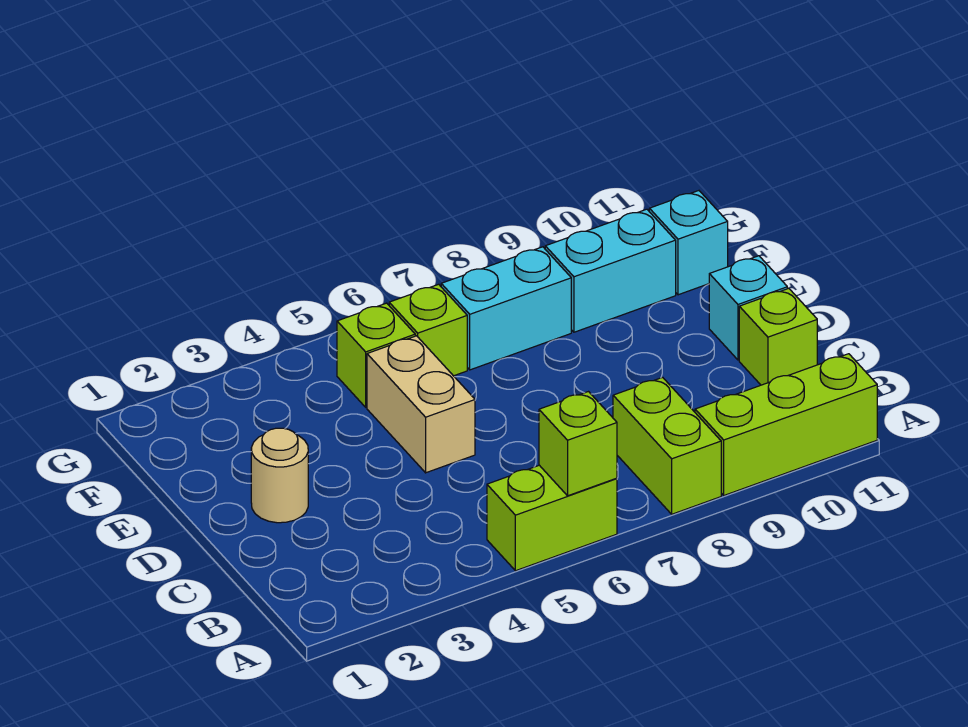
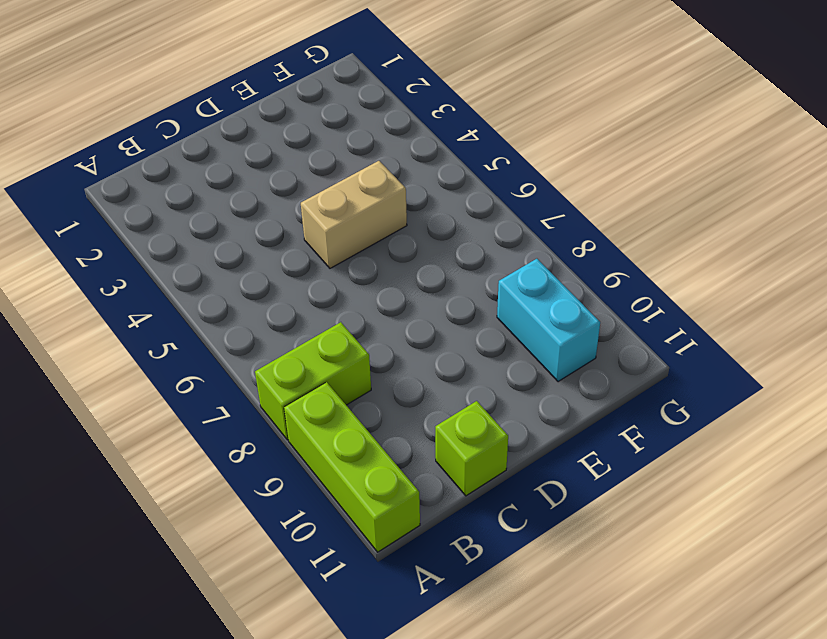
none -> lime 1x2 brick [487,465,617,571]
none -> tan 1x1 round brick [251,428,308,523]
none -> cyan 1x1 brick [709,256,787,360]

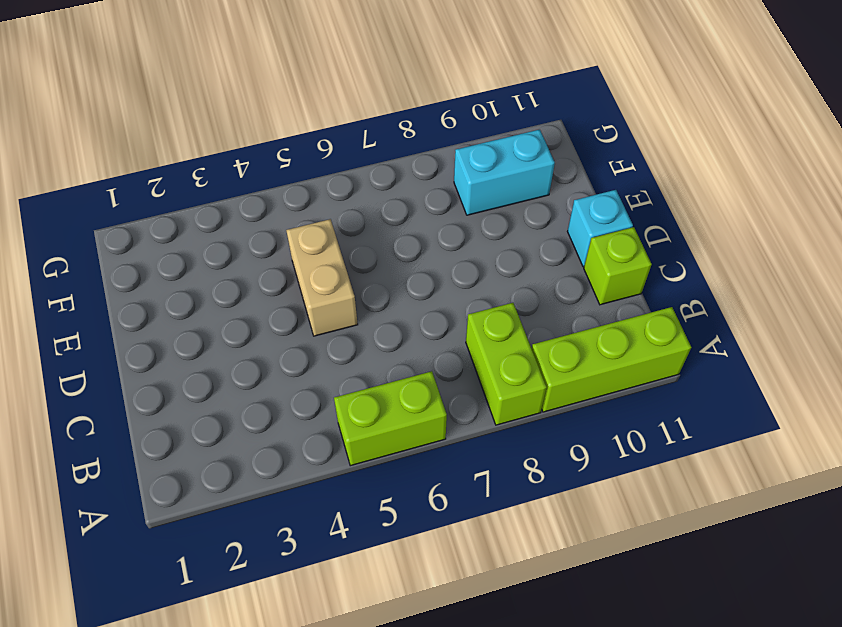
none -> tan 1x1 round brick [251,428,308,523]
none -> lime 1x1 brick [337,303,415,407]
none -> lime 1x1 brick [389,284,467,376]

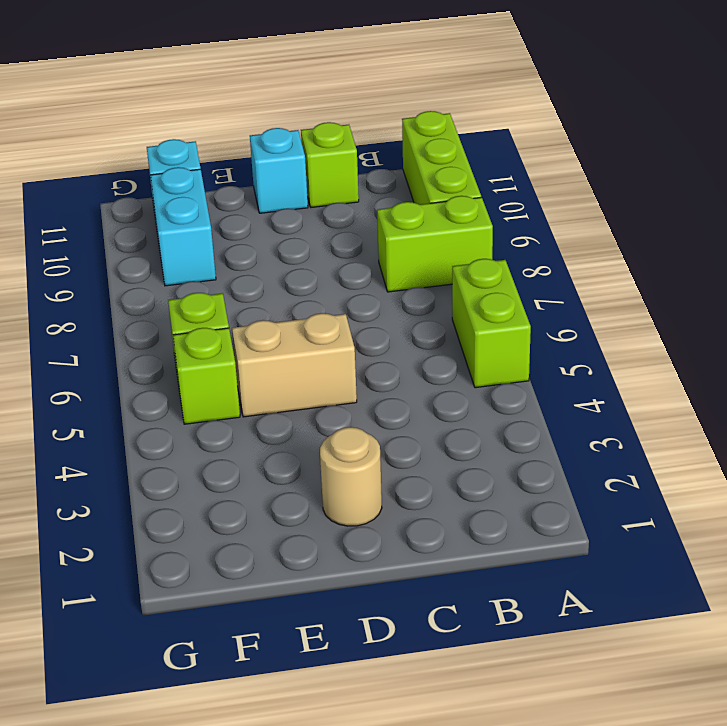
none -> cyan 1x2 brick [441,247,571,370]
none -> lime 1x1 brick [539,392,617,496]

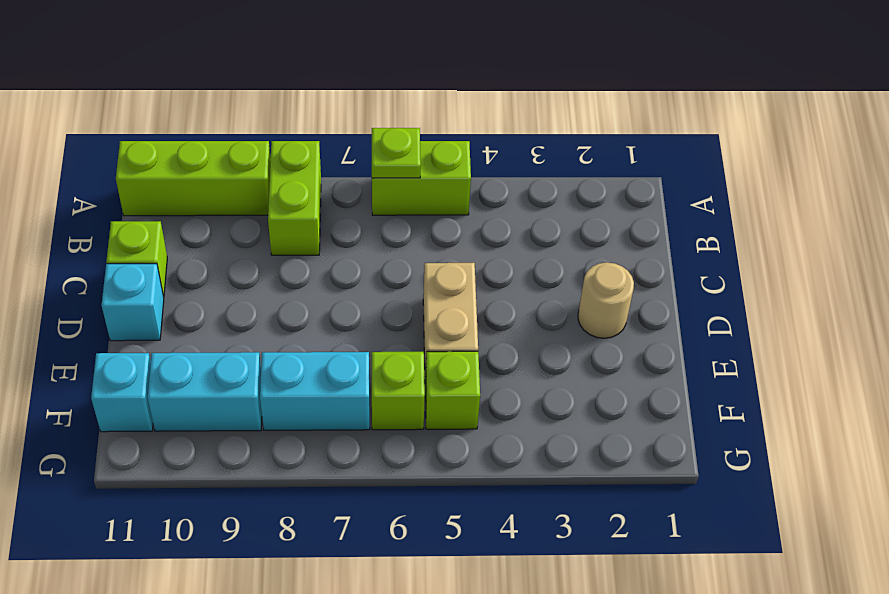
lime 1x1 plate [372,128,421,178] -> lime 1x1 brick [539,392,617,496]

